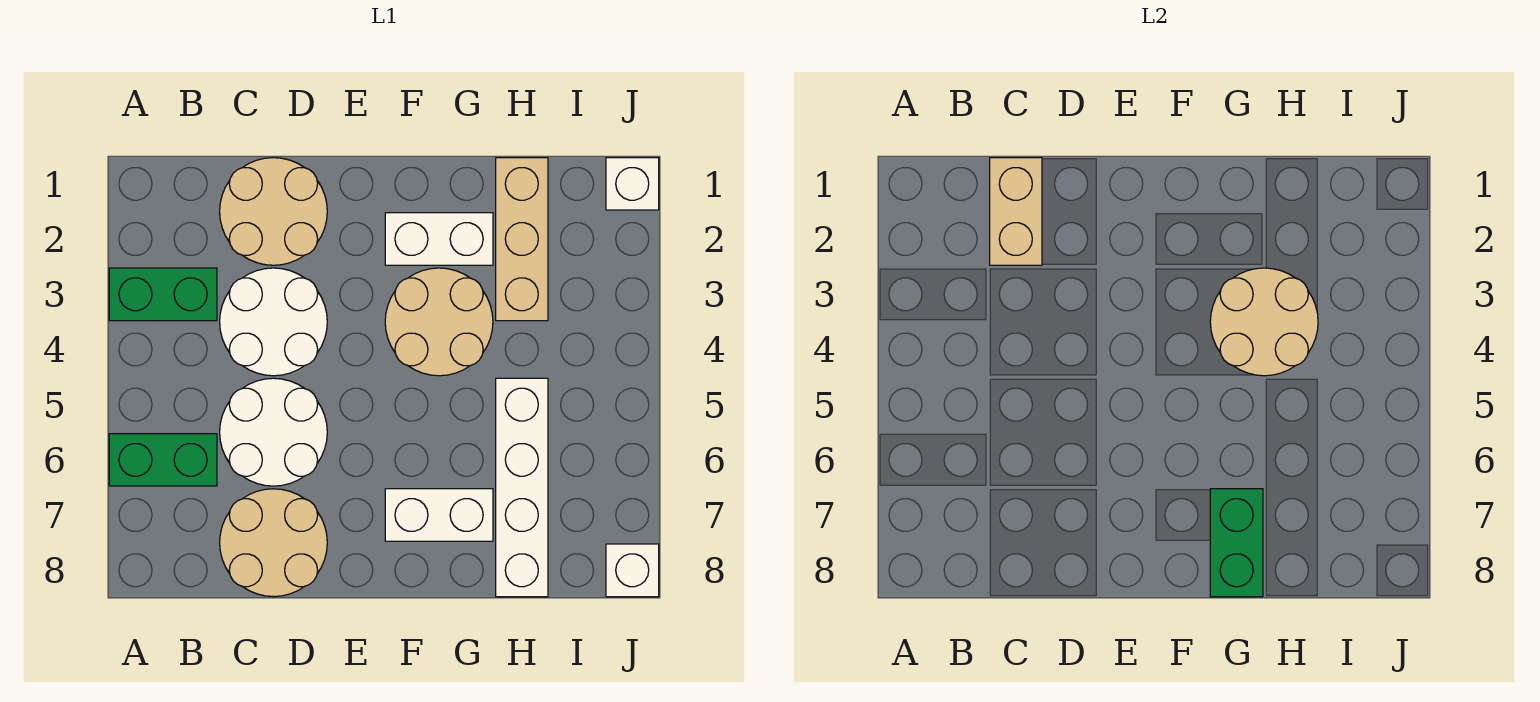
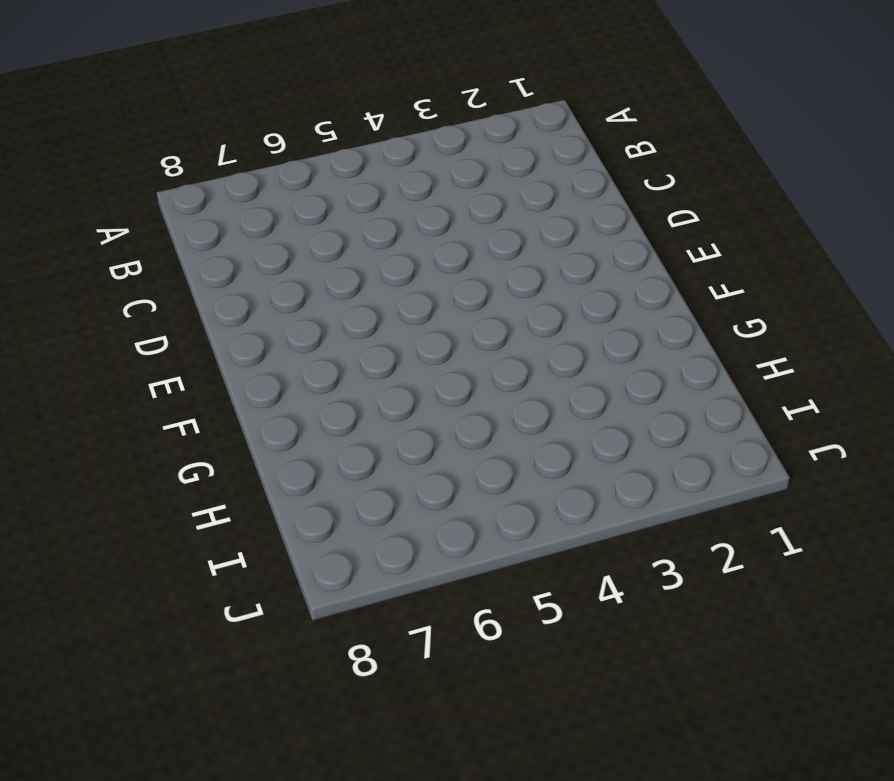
none -> green 1x2 brick [109,268,217,321]
none -> green 1x2 brick [109,434,217,486]
none -> tan 2x2 round brick [220,158,327,265]

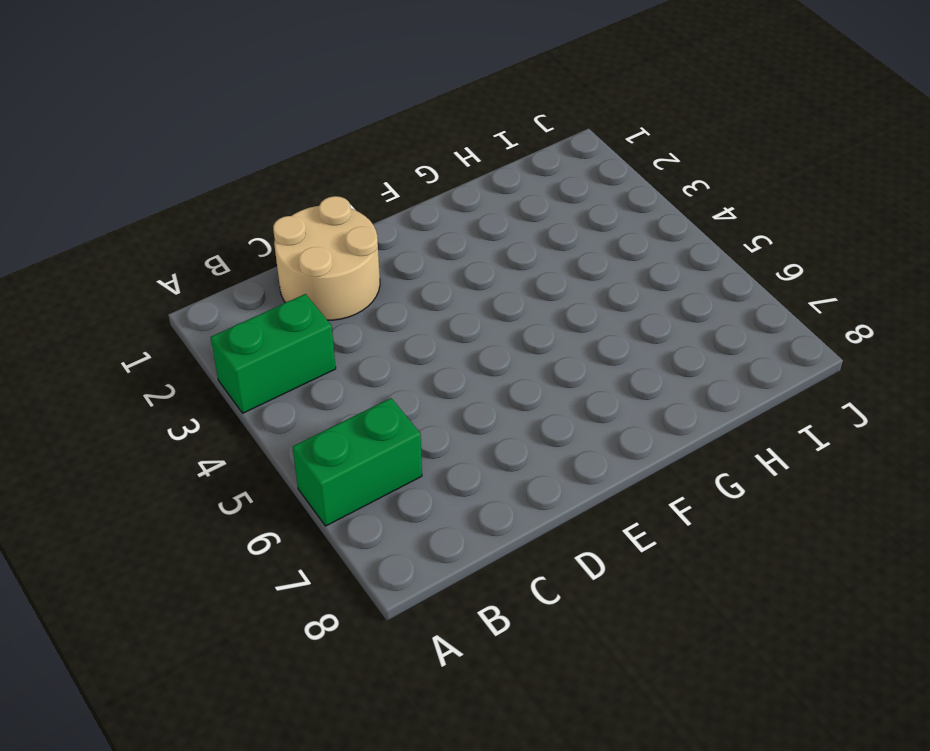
none -> white 2x2 round brick [220,268,327,376]
none -> white 2x2 round brick [220,378,327,486]
none -> tan 2x2 round brick [220,489,327,597]

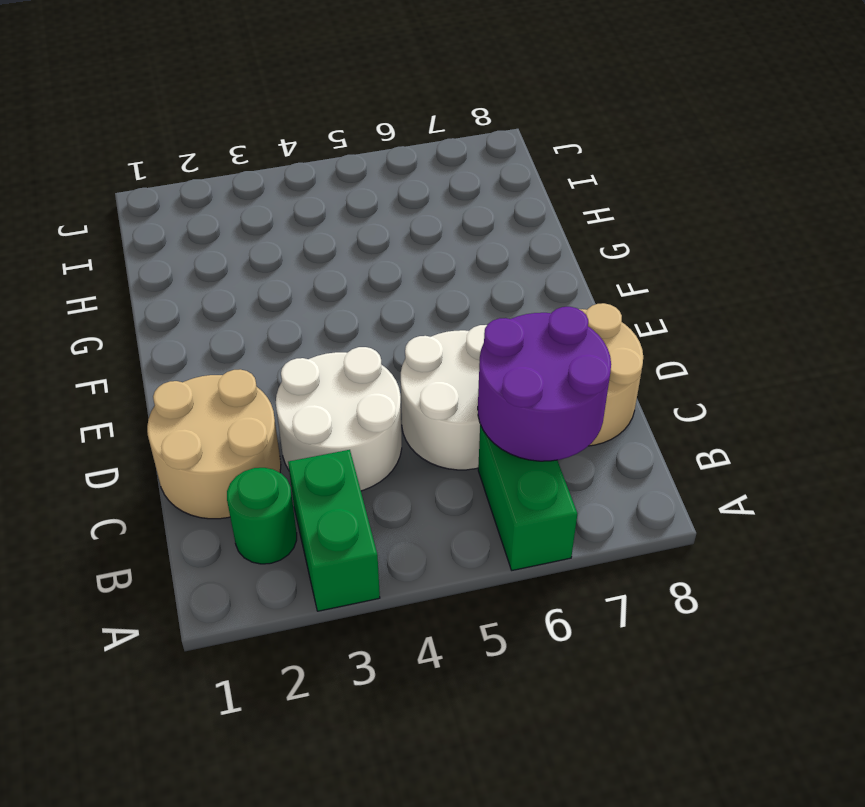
green 1x1 round brick [227,468,297,564] -> none
purple 2x2 round brick [478,307,611,461] -> none
none -> white 1x2 brick [385,213,493,265]
none -> tan 2x2 round brick [385,268,493,376]
none -> white 1x2 brick [385,489,493,541]

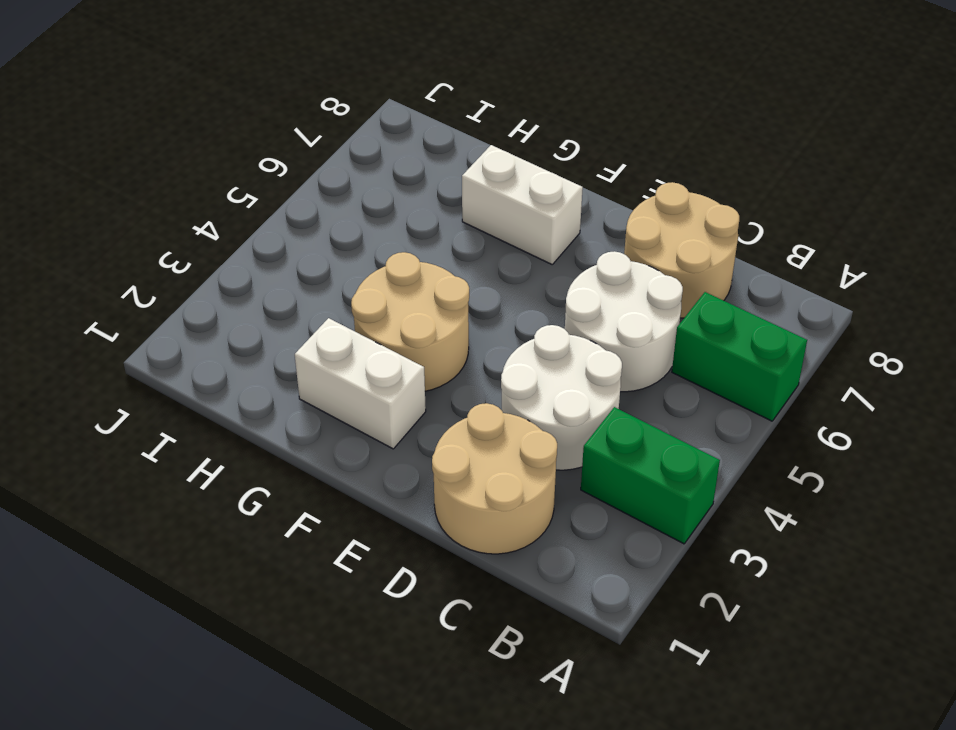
none -> tan 1x3 brick [496,158,548,321]
none -> white 1x4 brick [496,378,548,597]
none -> white 1x1 brick [606,158,659,210]

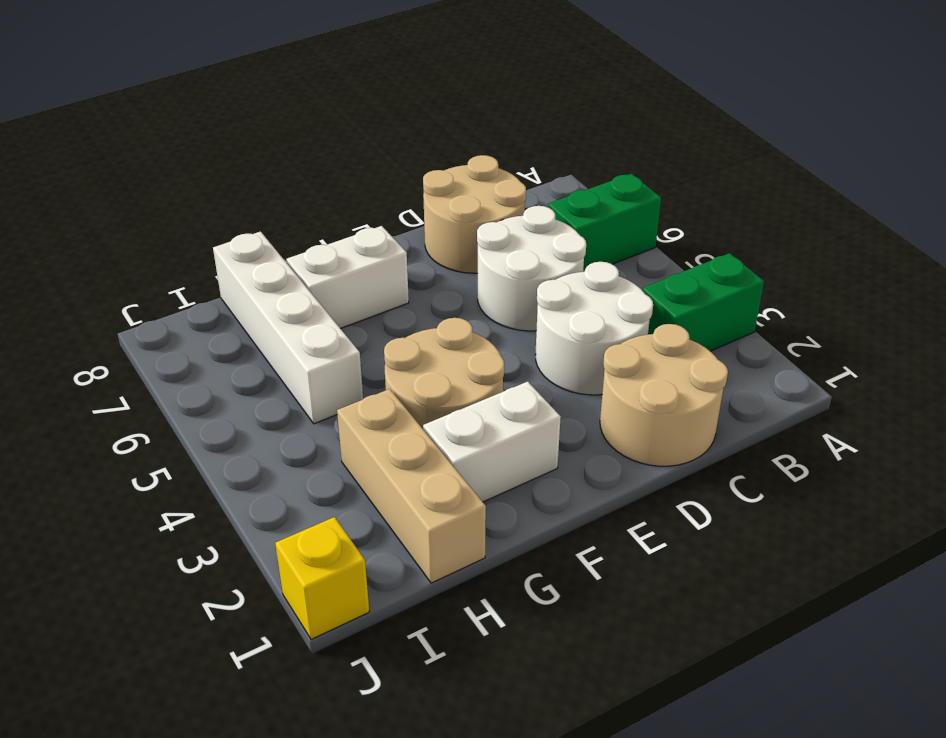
yellow 1x1 brick [275,517,369,639] -> white 1x1 brick [606,158,659,210]
none -> white 1x1 brick [606,544,659,597]
none -> tan 1x2 brick [990,158,1042,265]
none -> tan 2x2 round brick [1210,268,1318,376]

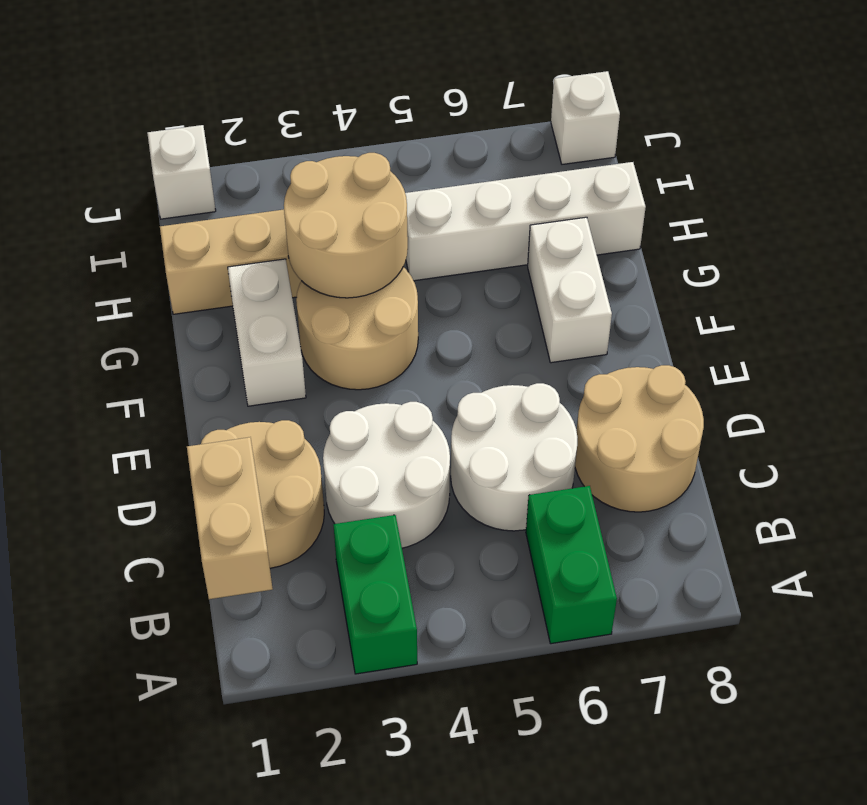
tan 1x2 brick [187,437,273,599] -> tan 1x2 brick turned to [990,158,1042,265]
none -> green 1x2 brick [1210,489,1263,597]

